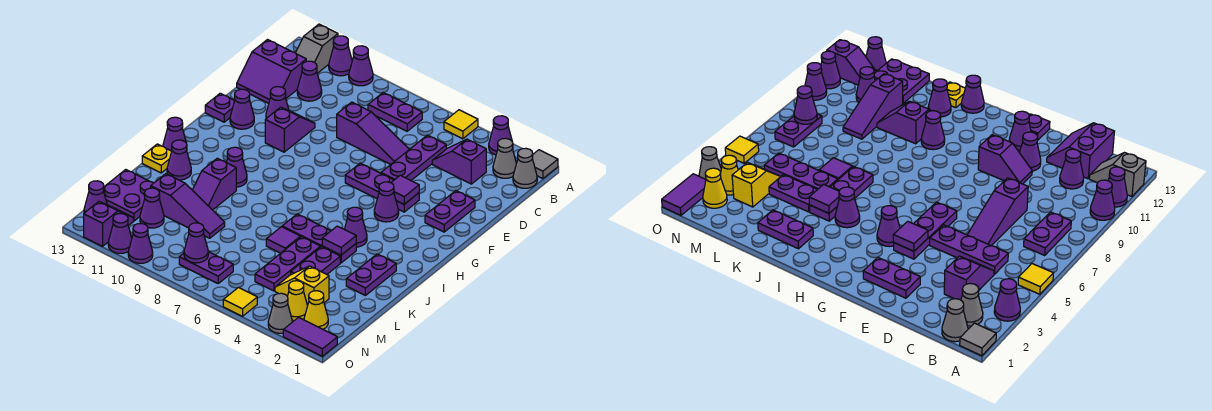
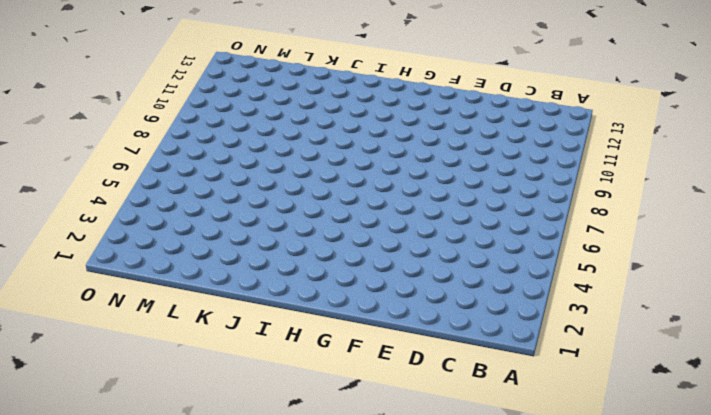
none -> grey 1x1 tile [533,150,558,179]
none -> purple 1x1 cone [489,116,512,155]
none -> yellow 1x1 tile [444,110,478,139]
none -> purple 1x1 cone [349,46,373,86]

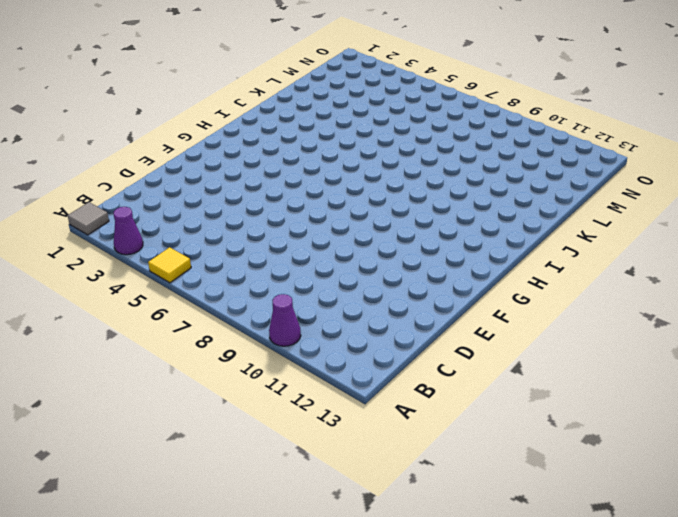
none -> purple 1x1 cone [329,36,352,76]
none -> grey 1x2 slope [296,24,338,73]
none -> grey 1x1 cone [513,148,537,188]
none -> grey 1x1 cone [493,138,516,178]

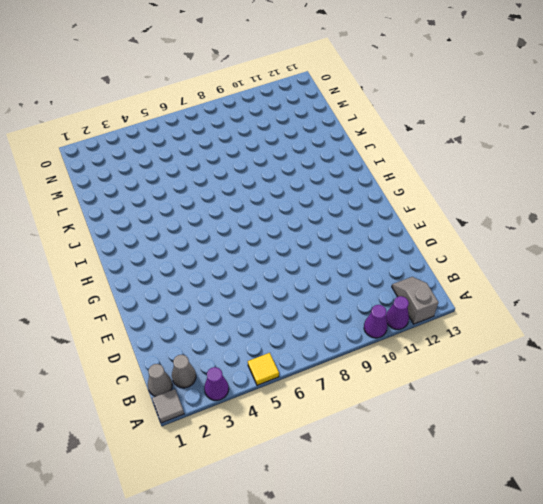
none -> purple 1x2 plate [368,93,422,131]
none -> purple 1x2 slope [432,139,486,184]
none -> purple 1x3 plate [381,135,446,180]
none -> purple 1x1 cone [297,61,322,101]

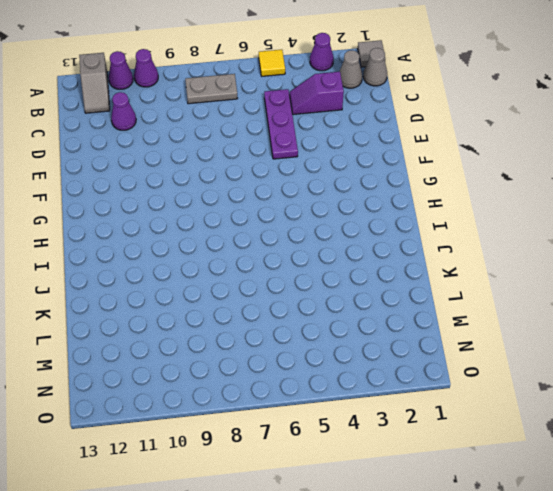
grey 1x2 plate [185,74,238,104] -> purple 1x2 plate [368,93,422,131]
none -> purple 2x2 slope [237,40,306,103]
none -> purple 1x3 slope [337,102,409,165]
none -> purple 1x2 plate [425,191,475,232]
none -> purple 1x2 slope [265,107,315,152]

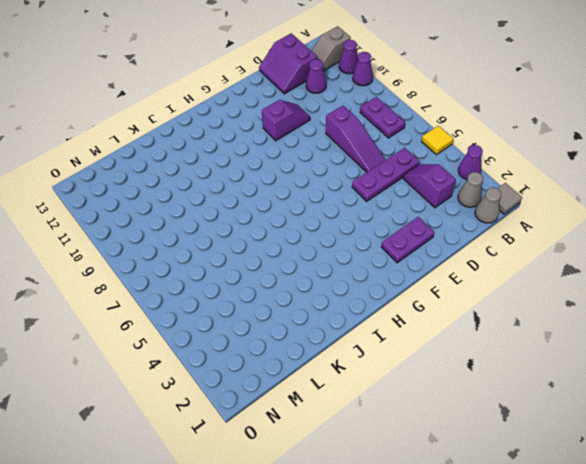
none -> purple 1x1 cone [266,87,289,118]
none -> purple 1x3 plate [345,163,419,212]
none -> purple 1x1 cone [230,89,254,129]
none -> purple 1x1 plate [205,93,235,122]

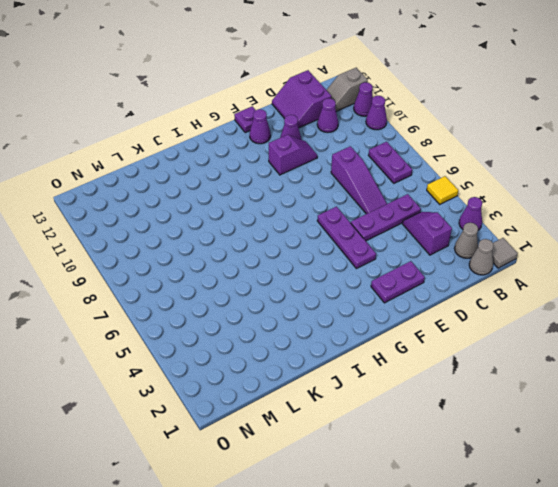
none -> purple 1x1 cone [374,182,399,222]
none -> purple 1x1 cone [345,207,367,247]
none -> purple 1x1 cone [226,147,247,187]
none -> purple 1x1 cone [163,117,187,151]

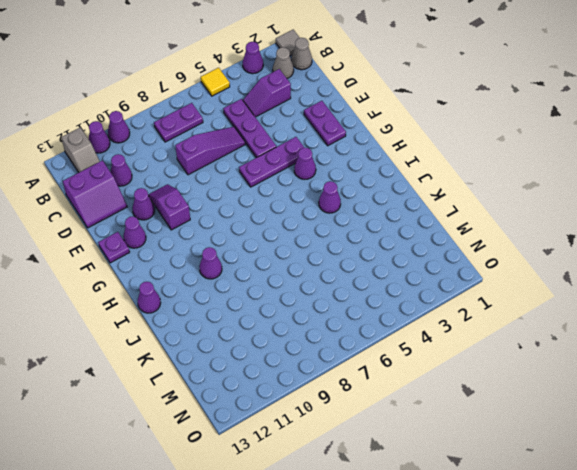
none -> purple 1x2 plate [346,254,396,295]
none -> purple 1x3 plate [282,214,356,263]
none -> purple 1x2 slope [193,158,236,210]
none -> purple 1x1 cone [167,140,191,180]

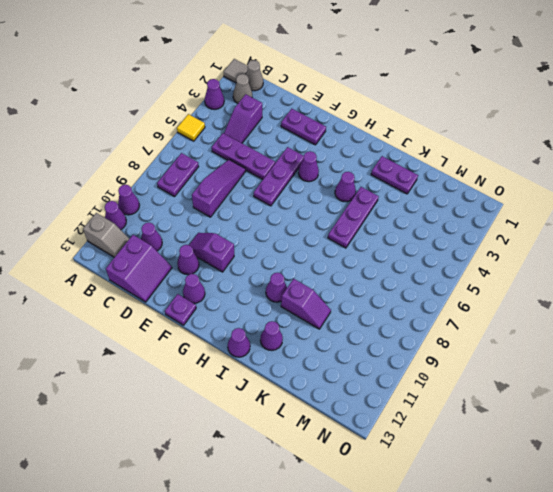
none -> yellow 1x1 plate [142,144,172,173]
none -> purple 1x2 plate [291,247,340,275]
none -> purple 1x3 plate [255,237,320,291]
none -> purple 1x1 tile [266,227,300,253]

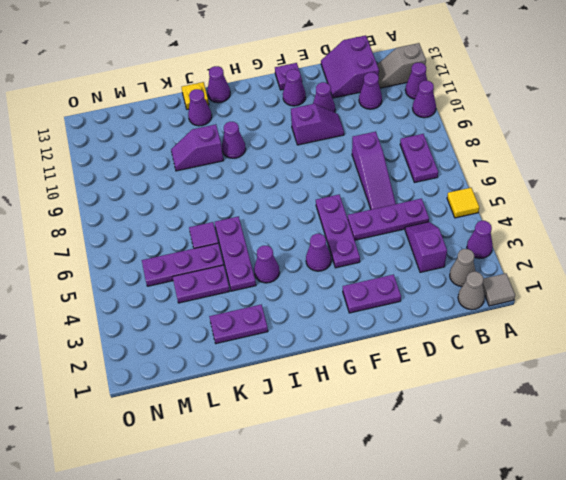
none -> purple 1x3 slope [151,174,225,238]
none -> purple 2x2 plate [104,170,153,221]
none -> yellow 1x2 slope [275,266,329,305]
none -> purple 1x1 cone [140,188,164,228]

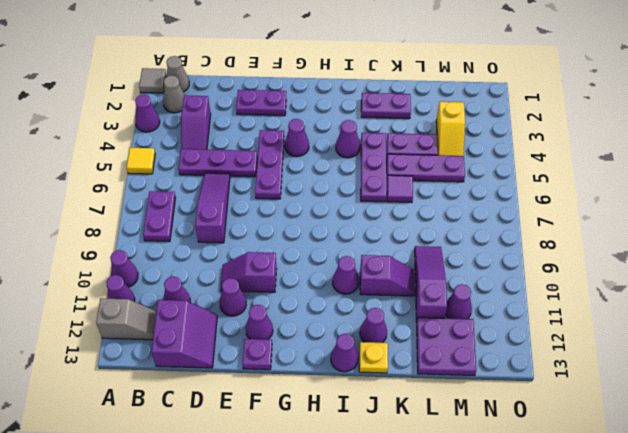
none -> yellow 1x1 cone [304,291,328,329]
none -> yellow 1x1 cone [288,281,308,320]
none -> purple 1x2 plate [179,252,233,283]
none -> purple 1x2 slope [84,202,133,246]

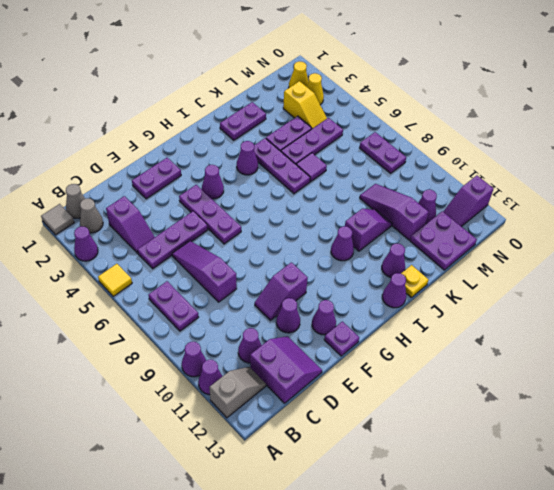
none -> purple 1x1 cone [84,181,107,213]
none -> purple 1x2 tile [283,317,337,356]
none -> grey 1x1 cone [268,293,292,333]
none -> yellow 1x1 tile [223,288,257,316]

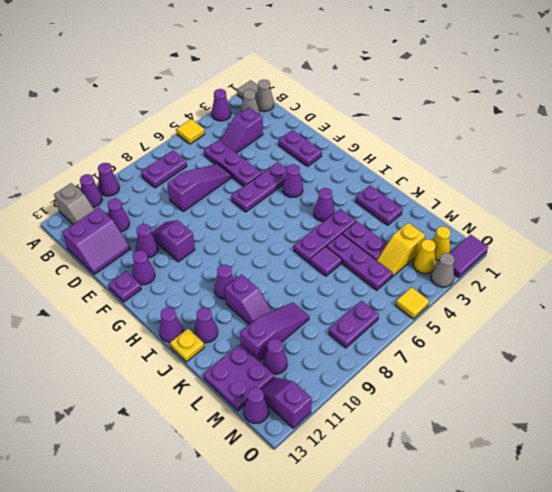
none -> purple 1x1 cone [128,223,153,263]
none -> purple 1x1 cone [108,214,132,253]
none -> purple 1x1 tile [391,175,419,204]
none -> purple 1x1 tile [322,226,356,255]

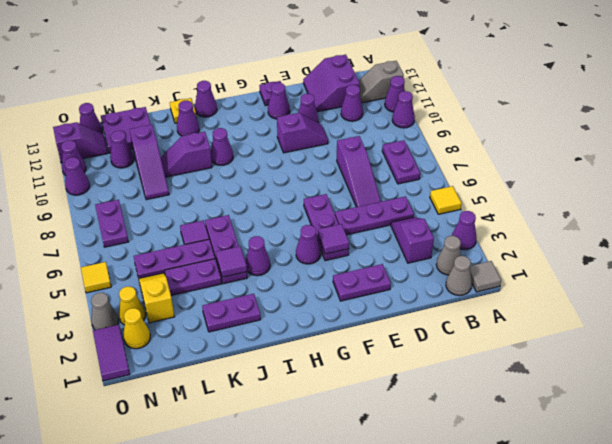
none -> purple 1x1 cone [184,223,208,263]

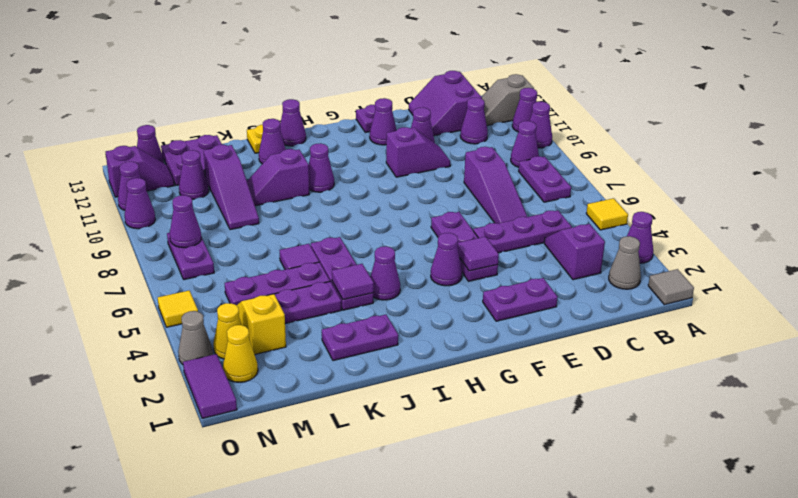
purple 1x1 cone [511,121,539,167] -> none
none -> grey 1x1 cone [513,148,537,188]

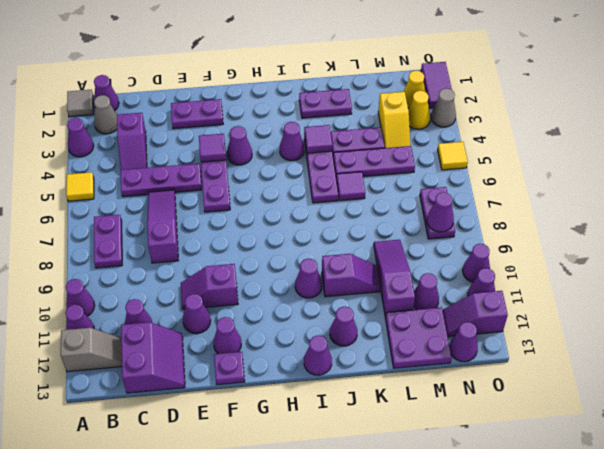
purple 1x1 cone [94,75,119,111] -> grey 1x1 cone [513,148,537,188]
none -> yellow 1x1 plate [142,144,172,173]

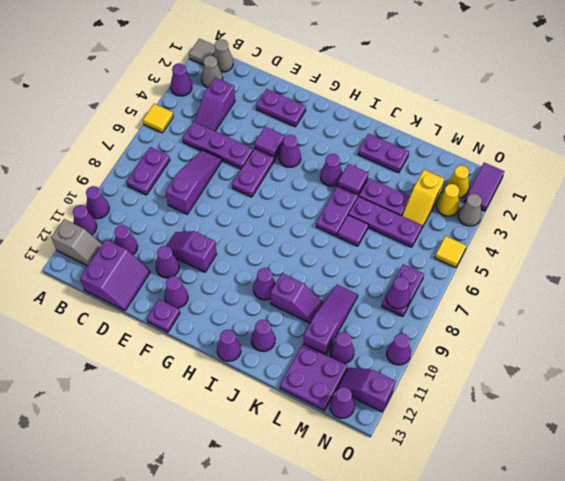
none -> yellow 1x1 plate [142,144,172,173]
none -> purple 1x1 cone [108,214,132,253]

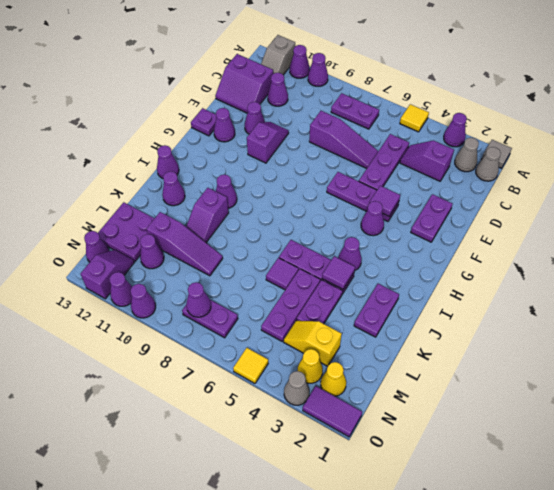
none -> yellow 1x1 plate [142,144,172,173]

